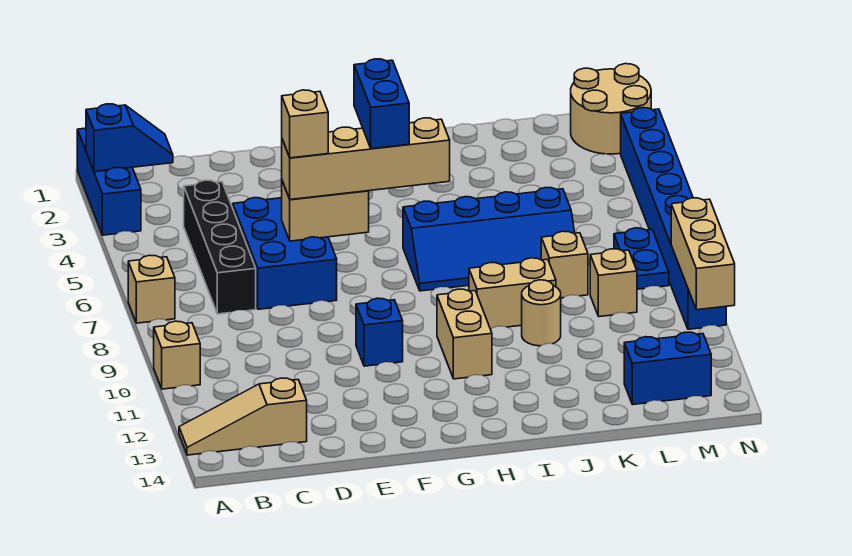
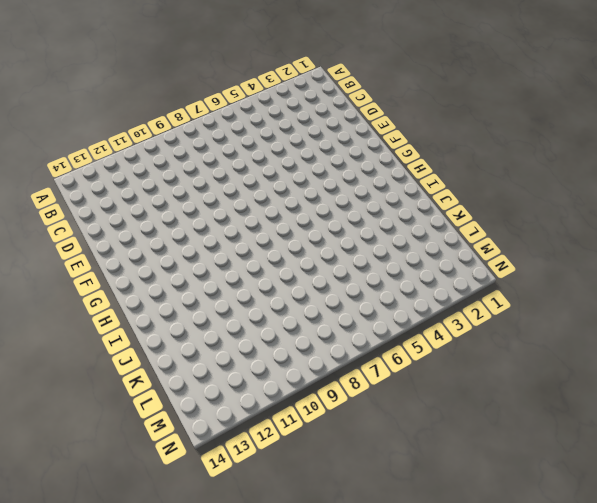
none -> blue 1x3 brick [77,128,141,235]
none -> tan 1x1 brick [128,255,175,323]
none -> tan 1x1 brick [154,321,200,389]

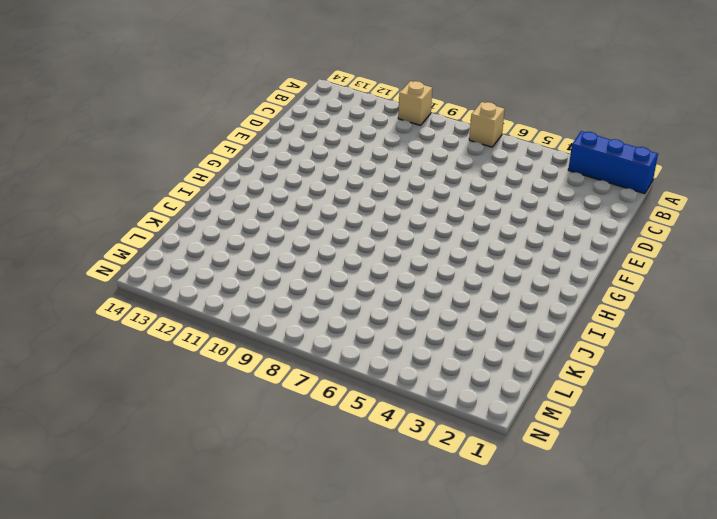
none -> tan 1x3 slope [179,378,307,455]
none -> black 1x4 brick [184,180,256,314]
none -> blue 2x3 brick [232,198,337,309]

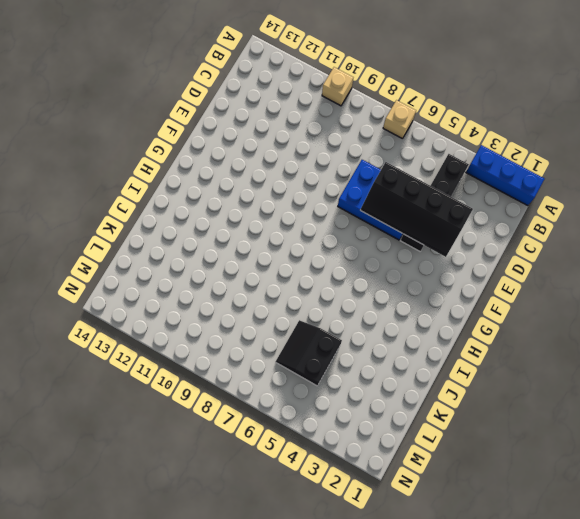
black 1x4 brick [400,154,469,251] -> black 1x4 brick turned to [184,180,256,314]
black 2x4 slope [361,162,473,257] -> tan 1x2 brick [282,181,369,241]
black 2x2 slope [276,320,342,386] -> blue 2x4 slope [403,187,575,291]
none -> tan 1x3 slope [179,378,307,455]
none -> blue 1x1 brick [356,298,403,366]
none -> tan 1x2 brick [437,289,492,379]

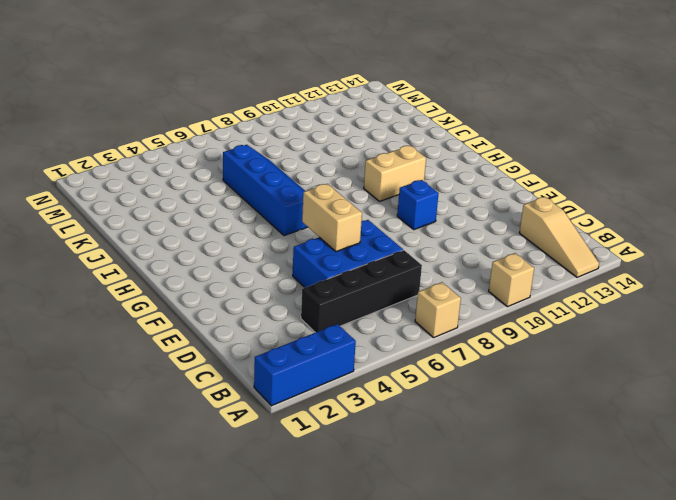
none -> tan 1x2 brick [469,258,556,329]
none -> tan 1x1 round brick [522,280,561,346]
none -> tan 1x1 brick [541,231,588,298]

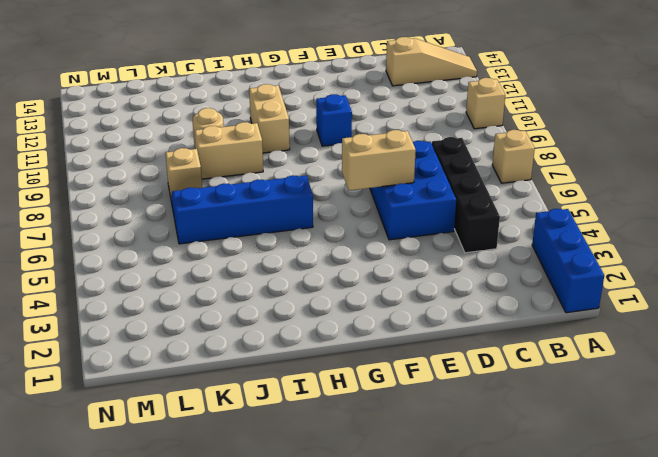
none -> tan 1x1 brick [590,249,637,317]
none -> blue 1x2 brick [624,332,711,405]
none -> tan 2x2 round brick [571,64,651,154]

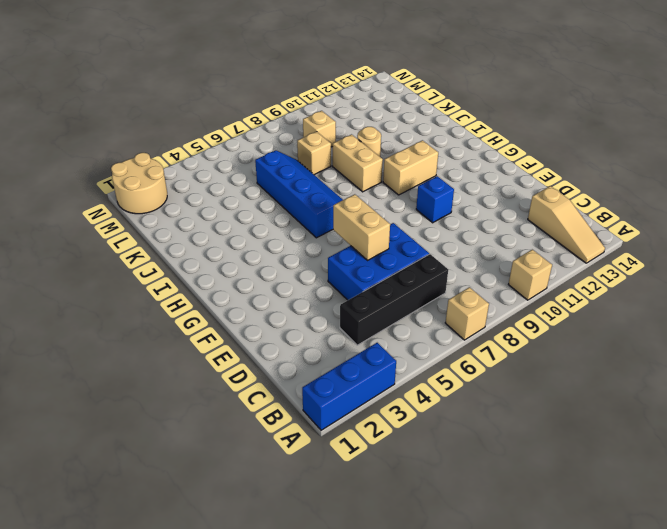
none -> blue 1x2 brick [624,332,711,405]
none -> blue 1x2 plate [614,228,669,289]
none -> blue 1x8 brick [621,108,726,329]

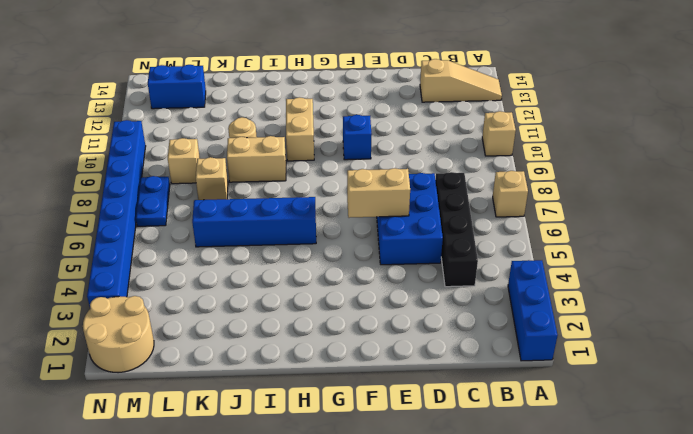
none -> blue 1x2 slope [86,104,173,172]
none -> tan 1x3 brick [671,198,735,310]
none -> tan 1x4 brick [282,118,450,200]

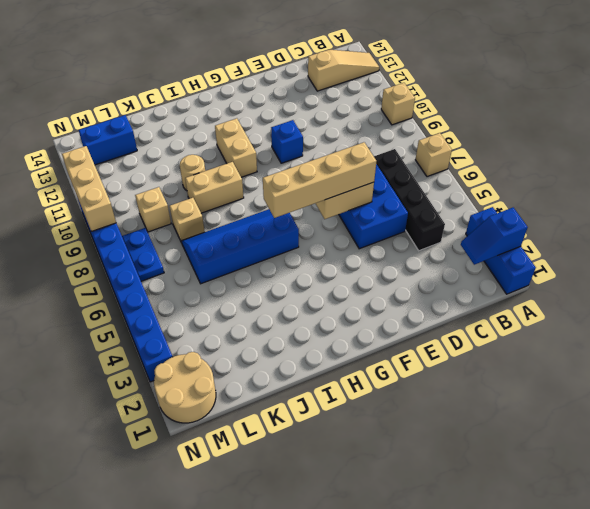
none -> tan 1x1 brick [282,90,328,158]
none -> blue 1x2 brick [354,59,409,149]

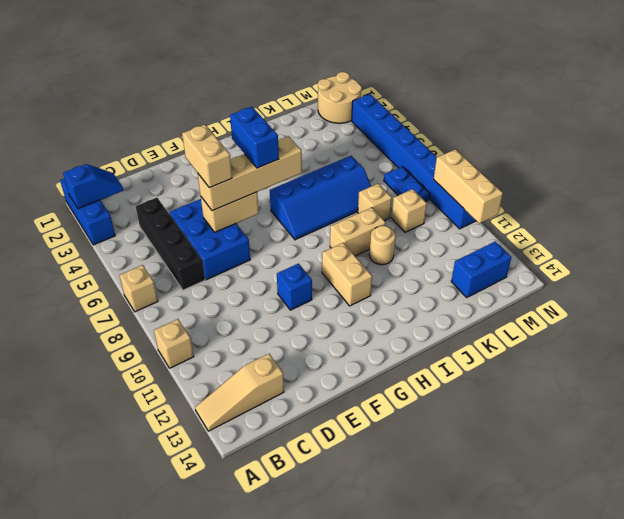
tan 1x2 brick [182,125,232,188] -> tan 1x1 brick [282,90,328,158]

